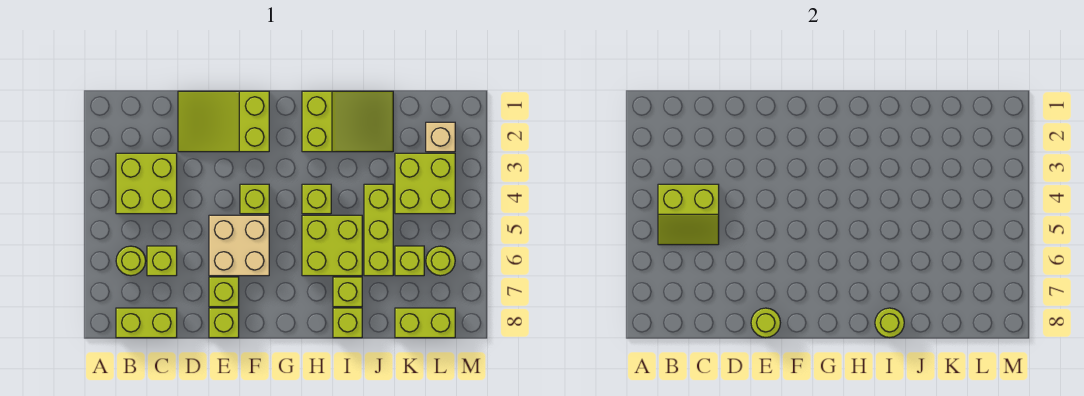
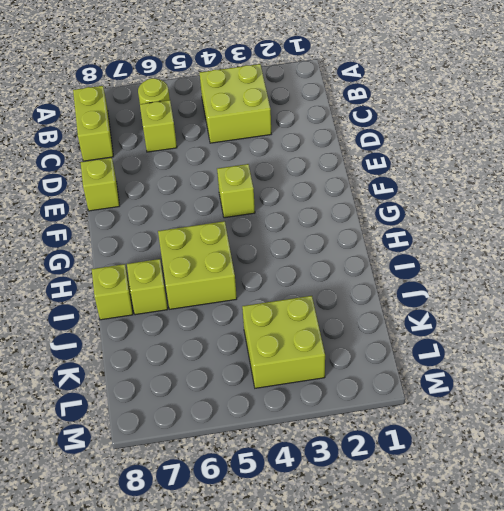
none -> lime 2x3 slope [178,91,269,152]
none -> tan 2x2 brick [209,215,269,276]
none -> lime 1x1 brick [209,277,239,307]

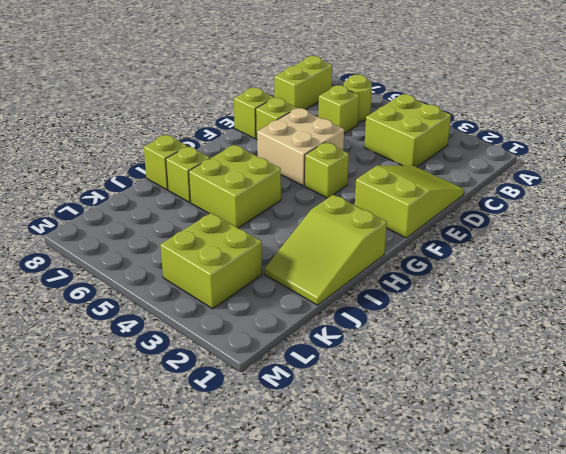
none -> lime 1x1 brick [302,184,331,214]
none -> lime 1x3 brick [364,184,393,276]
none -> lime 1x1 brick [395,246,424,276]

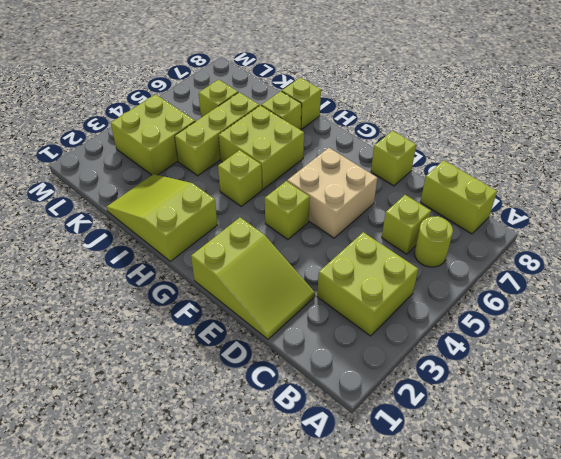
none -> lime 1x1 brick [209,277,239,307]
none -> lime 1x2 brick [395,308,455,338]
none -> tan 1x1 brick [426,122,455,152]

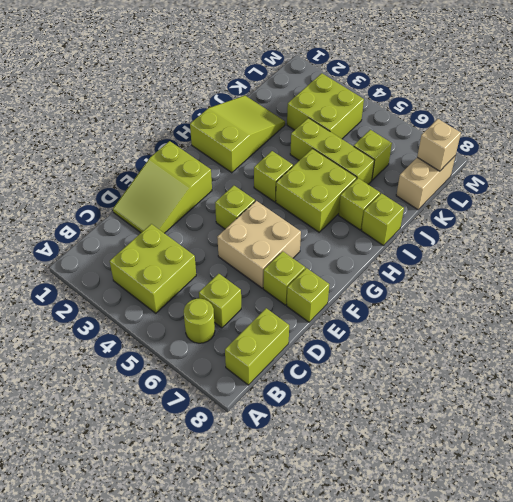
tan 1x2 brick [396,156,455,210] -> lime 1x2 brick [395,308,455,338]
tan 1x1 brick [417,119,461,171] -> tan 1x1 brick moved to [426,122,455,152]
none -> lime 1x1 round brick [426,246,455,276]
none -> lime 2x2 slope [658,184,719,245]
none -> lime 1x1 round brick [751,308,780,338]

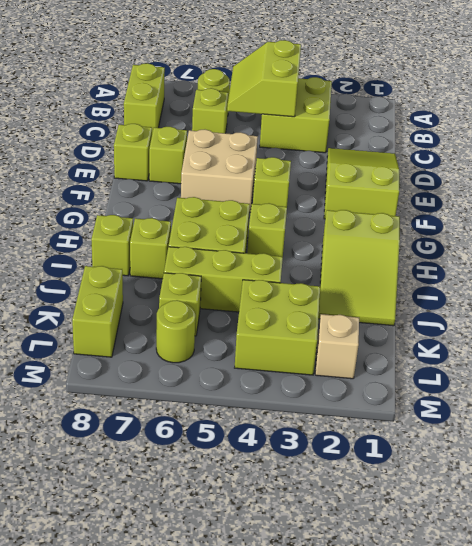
none -> lime 1x1 round brick [751,308,780,338]
none -> lime 1x1 round brick [875,308,904,338]

